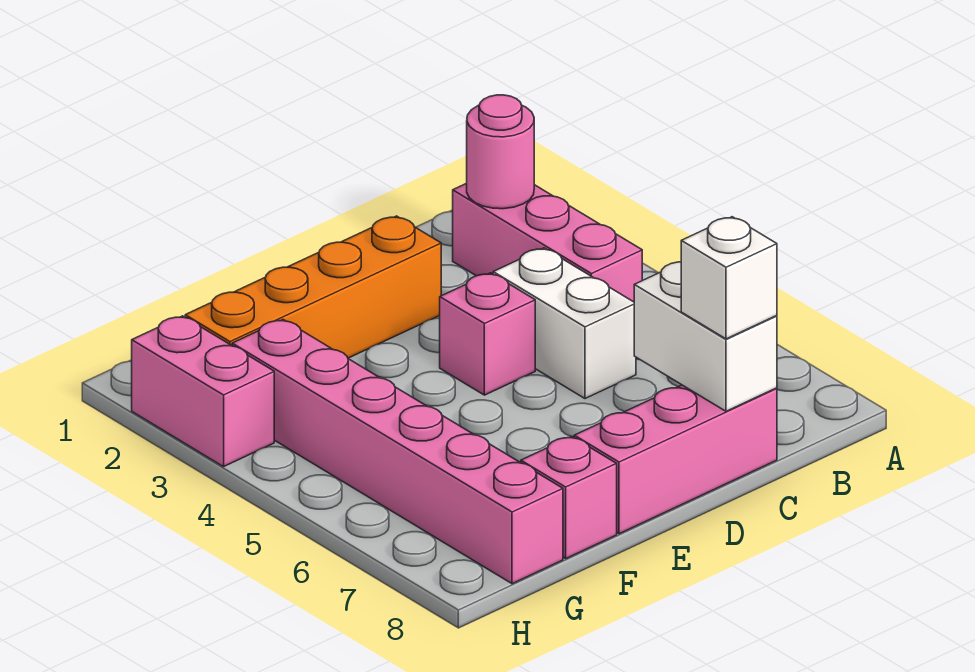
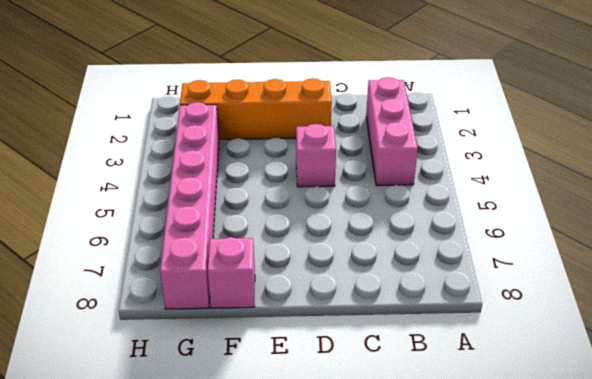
none -> white 1x2 brick [493,248,636,399]
none -> pink 1x3 brick [574,385,777,534]

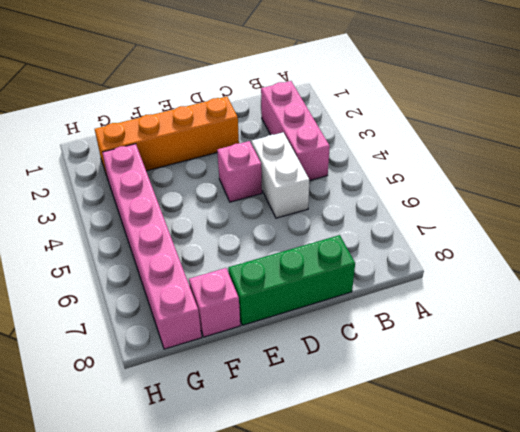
green 1x3 brick [228,235,355,325] -> pink 1x3 brick [574,385,777,534]
none -> pink 1x2 brick [132,316,274,467]
none -> pink 1x1 round brick [467,95,534,209]

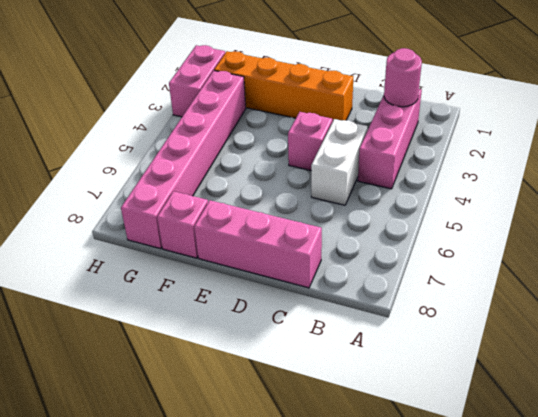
none -> white 1x2 brick [634,262,777,411]
none -> white 1x1 brick [681,217,777,339]

